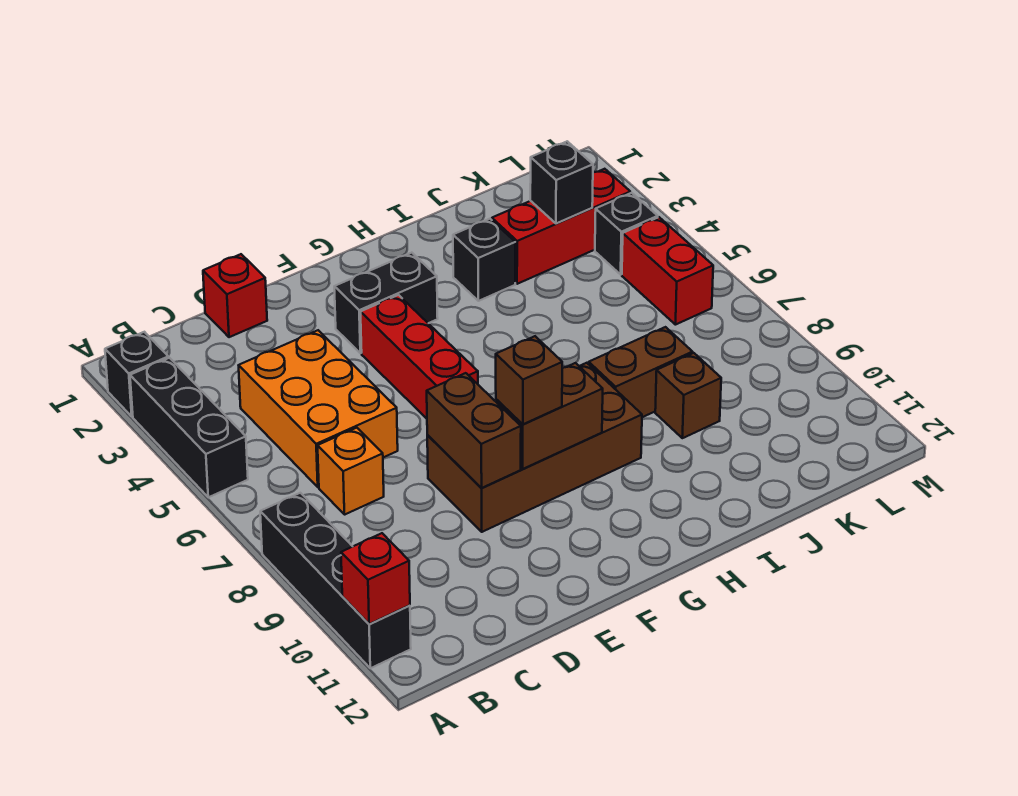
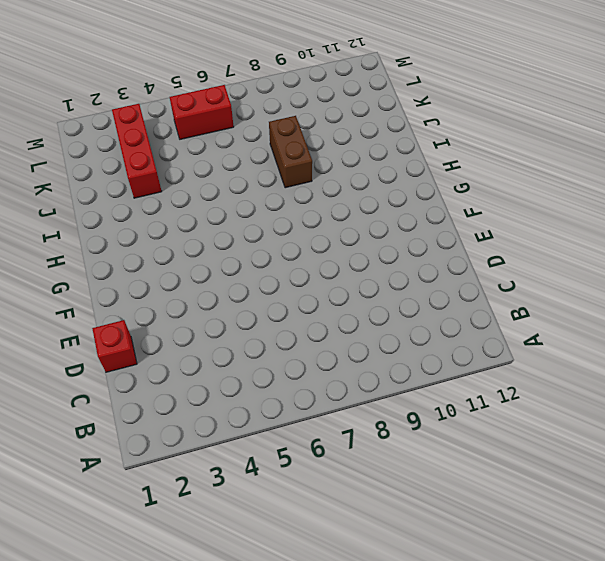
none -> black 1x1 brick [105,332,168,417]
none -> black 1x3 brick [130,358,248,497]
none -> black 1x4 brick [260,493,411,668]

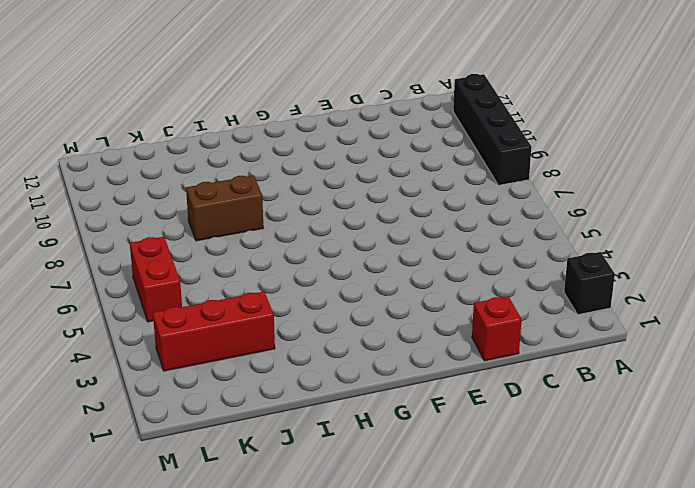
none -> black 1x3 brick [130,358,248,497]
none -> orange 2x3 brick [239,330,398,487]
none -> orange 1x1 brick [318,428,384,514]

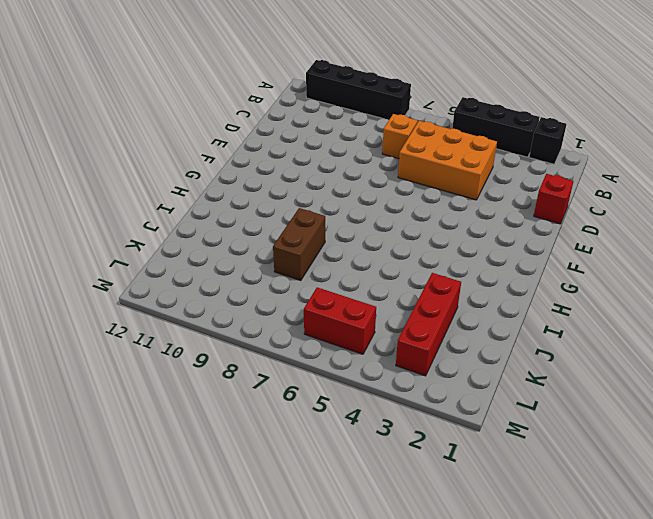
none -> brown 2x4 brick [427,363,642,532]
none -> black 1x2 brick [334,253,438,353]
none -> red 1x3 brick [361,295,478,419]

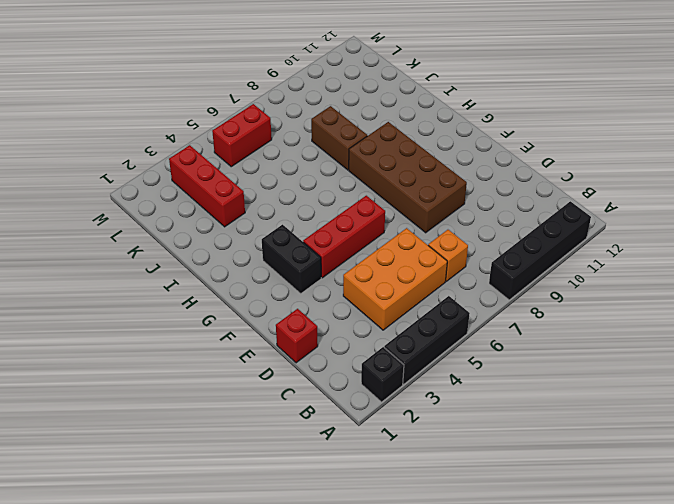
none -> black 1x1 brick [453,219,515,301]
none -> brown 1x1 brick [655,353,721,438]
none -> black 1x1 brick [595,193,658,274]

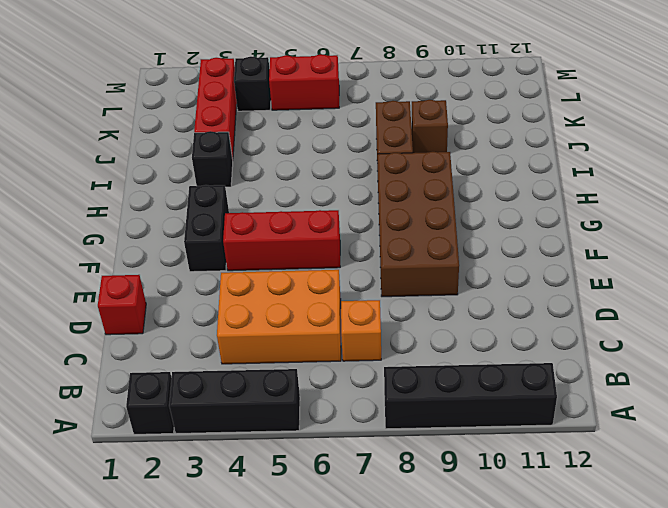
none -> red 1x1 brick [341,533,410,624]
none -> brown 1x2 brick [427,373,521,488]
none -> brown 1x2 brick [496,363,603,469]

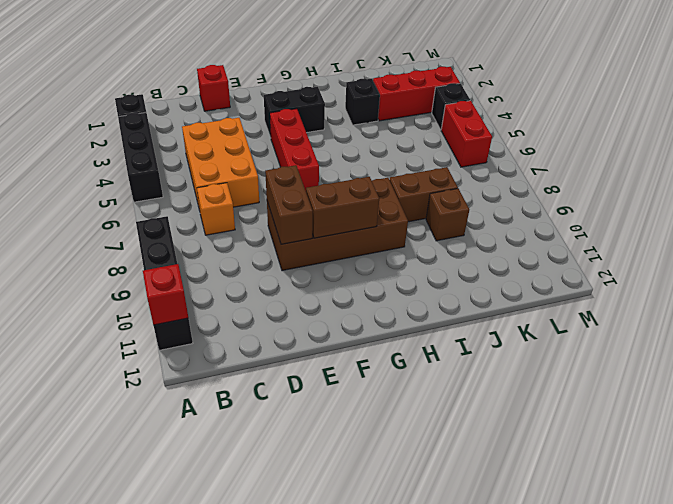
none -> black 1x1 brick [530,141,593,223]
none -> brown 1x1 brick [496,336,562,424]

